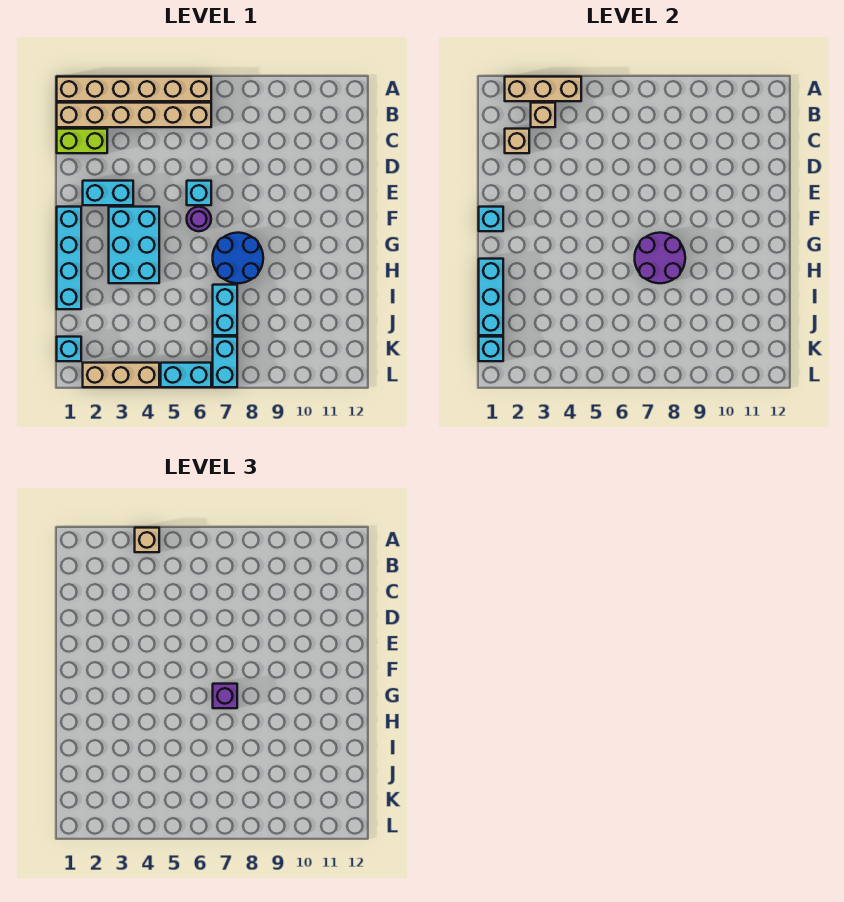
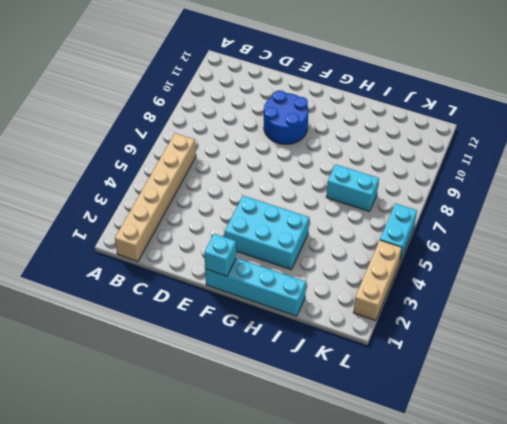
blue 2x2 round brick [264,90,308,144] -> blue 2x2 round brick moved to [213,233,263,283]
none -> tan 1x6 brick [57,77,211,101]
none -> lime 1x2 brick [57,129,107,153]
none -> cyan 1x2 brick [83,181,133,205]

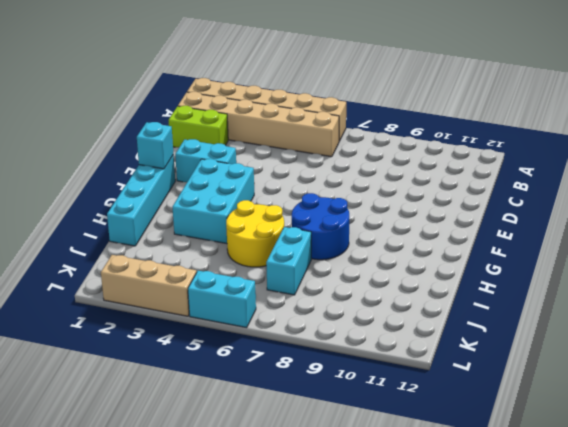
yellow 2x2 round brick [226,200,284,267] -> none
none -> cyan 1x1 brick [187,181,211,205]
none -> purple 1x1 round brick [187,207,211,231]
none -> cyan 1x1 brick [57,337,81,361]

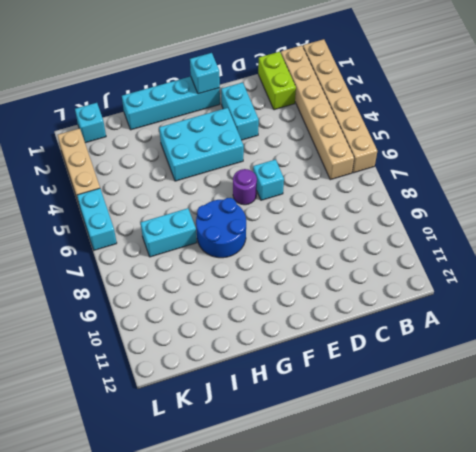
none -> cyan 1x2 brick [213,337,237,387]
none -> tan 1x3 brick [505,77,581,101]
none -> tan 1x1 brick [531,103,555,127]

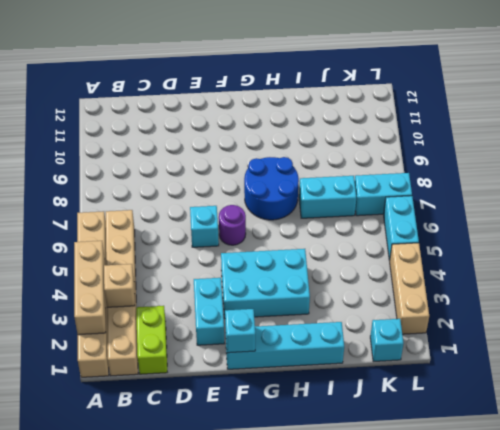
none -> tan 1x1 brick [505,129,529,153]
none -> purple 2x2 round brick [635,233,685,283]
none -> cyan 1x3 brick [479,259,503,335]

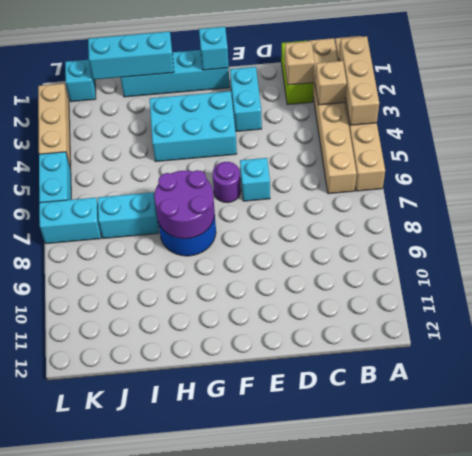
none -> cyan 1x1 brick [479,337,503,361]
none -> tan 1x1 brick [135,528,159,552]
none -> purple 1x1 brick [213,684,237,708]

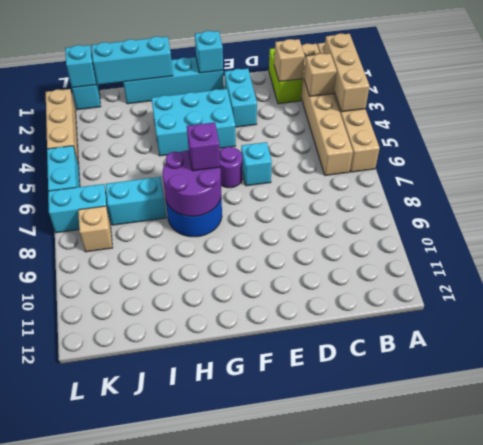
tan 1x1 brick [78,206,113,252] -> tan 1x1 brick moved to [135,528,159,552]

